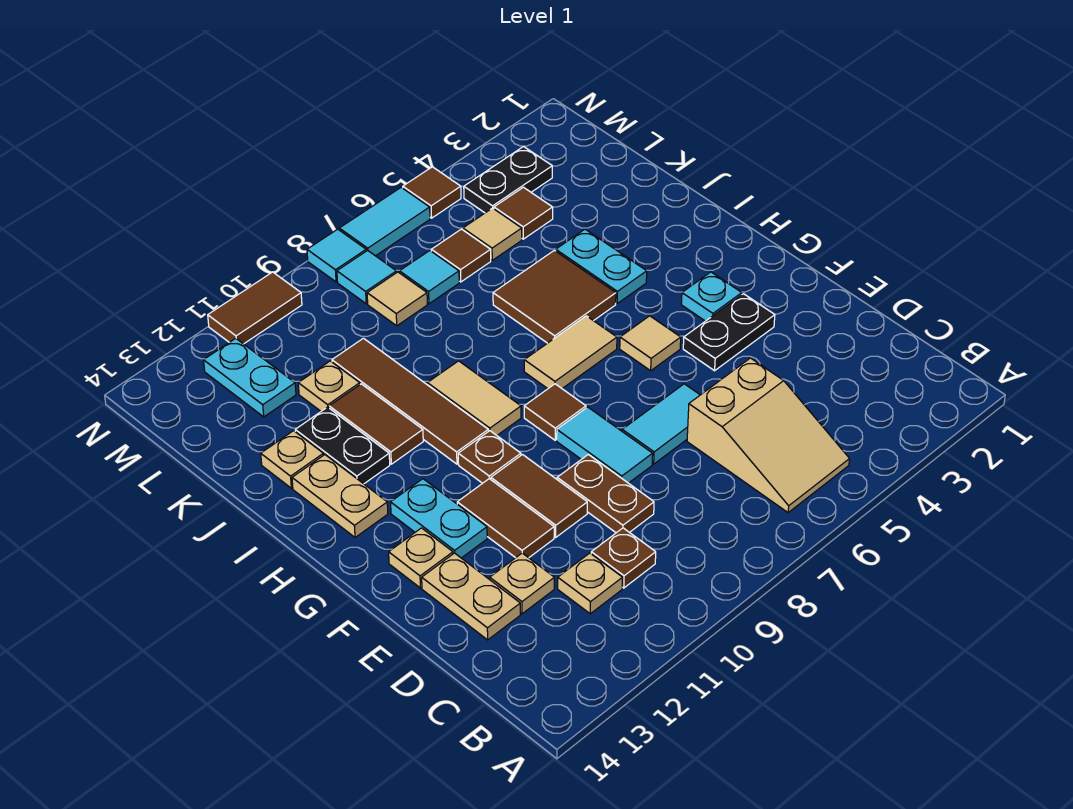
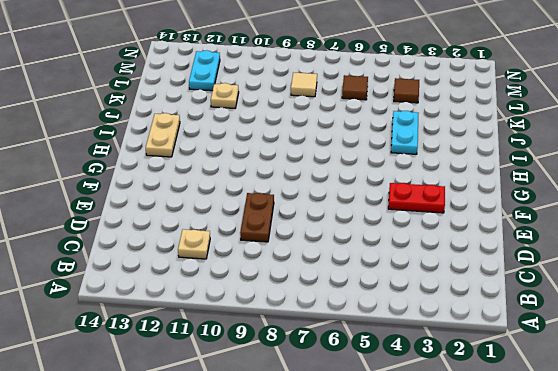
red 1x2 plate [388,183,445,213] -> black 1x2 plate [683,294,775,371]
none -> tan 2x3 slope [687,358,850,513]
none -> brown 1x1 plate [591,528,656,588]
none -> tan 1x1 plate [490,553,554,614]
none -> tan 1x2 plate [422,553,520,640]

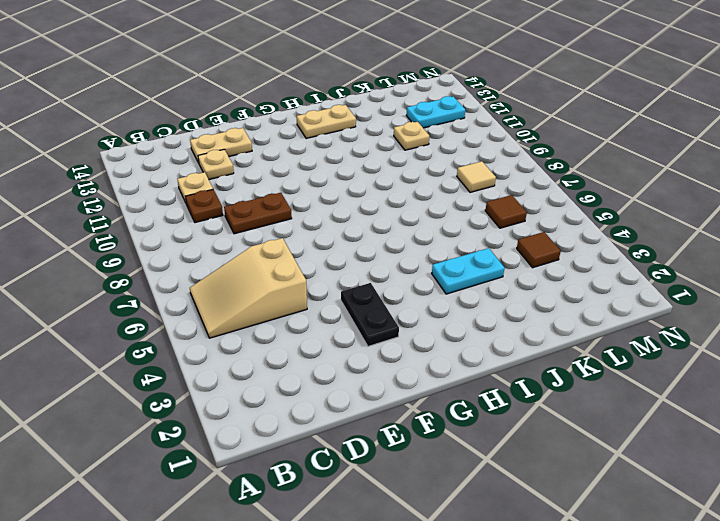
none -> cyan 1x2 tile [622,384,700,464]
none -> cyan 1x2 tile [557,407,653,483]
none -> brown 1x2 tile [491,455,587,537]
none -> brown 1x2 tile [457,479,554,558]

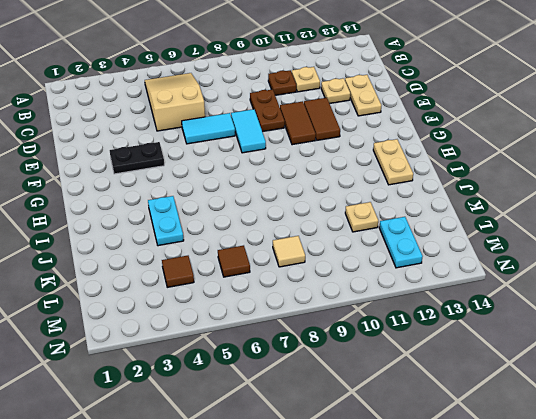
none -> cyan 1x2 plate [391,479,487,558]
none -> tan 1x1 plate [389,528,453,588]
none -> cyan 1x1 plate [681,272,742,321]
none -> tan 1x1 tile [620,316,681,371]

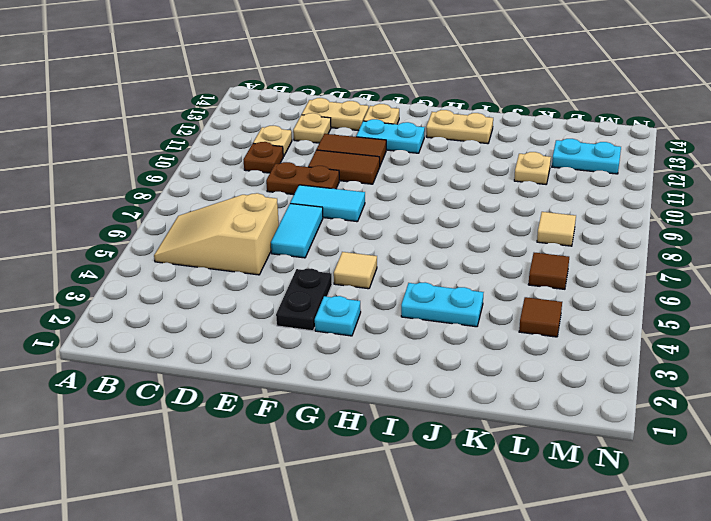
none -> brown 1x1 tile [524,384,586,440]
none -> brown 1x1 plate [458,431,521,483]
none -> tan 1x2 tile [524,316,617,389]
none -> tan 1x2 tile [427,361,521,435]

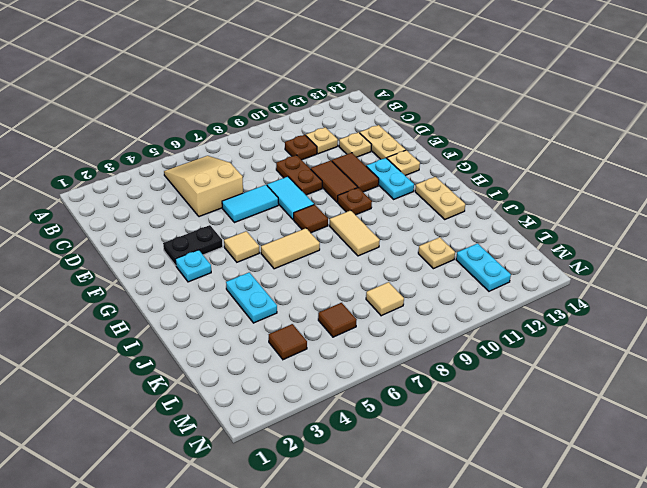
none -> brown 1x4 tile [332,338,488,464]
none -> brown 2x2 tile [493,250,616,343]
none -> brown 1x2 tile [329,384,423,464]
none -> black 1x2 plate [295,407,390,484]

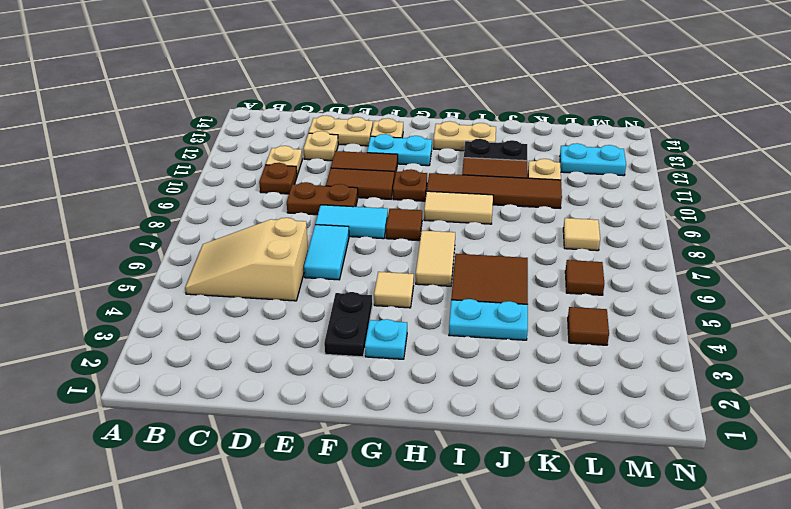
none -> tan 1x1 plate [261,431,323,488]
none -> tan 1x1 tile [463,208,522,260]
none -> cyan 1x1 tile [399,251,459,304]
none -> black 1x2 plate [464,147,552,213]

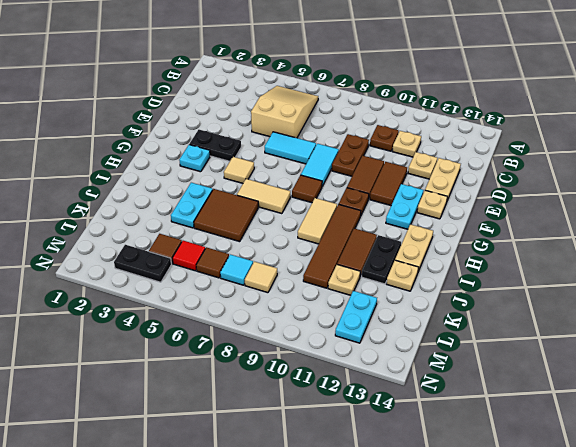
red 1x1 tile [173,241,205,271] -> tan 1x1 tile [463,208,522,260]
none -> cyan 1x1 tile [337,250,397,304]
none -> brown 1x1 tile [403,167,461,218]
none -> cyan 1x2 tile [339,187,430,256]
none -> cyan 1x1 tile [307,229,366,282]

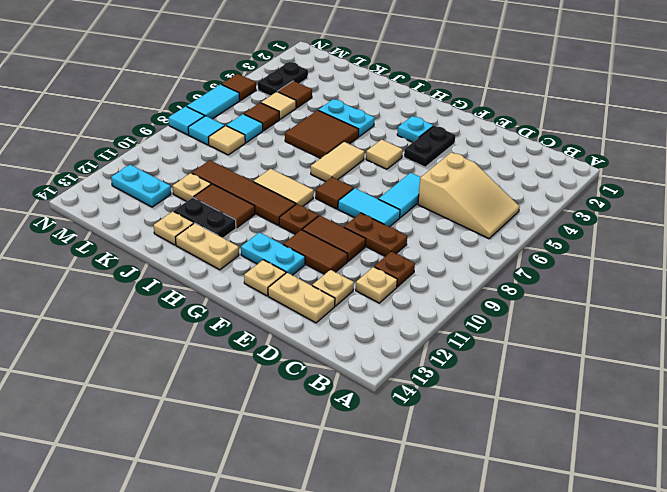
none -> brown 1x2 tile [208,272,302,344]

